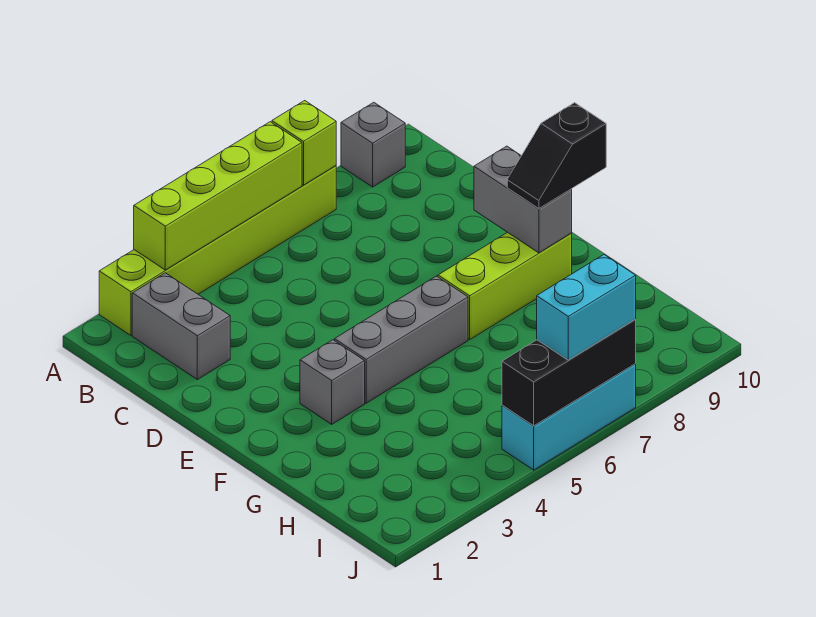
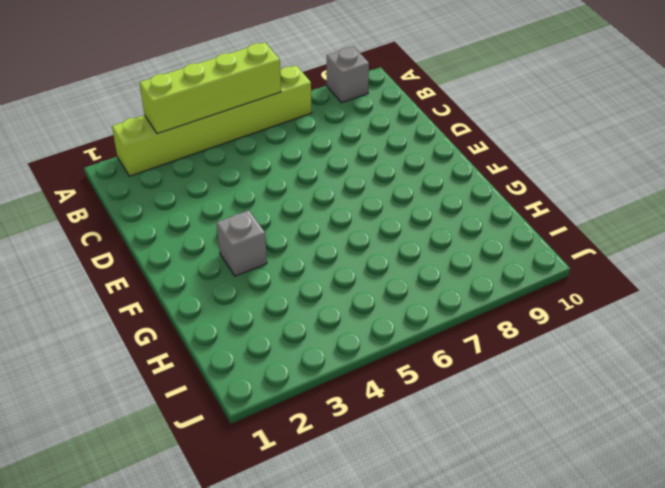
none -> grey 1x2 brick [132,273,230,380]
none -> grey 1x3 brick [335,276,468,403]
none -> lime 1x3 brick [438,232,572,339]

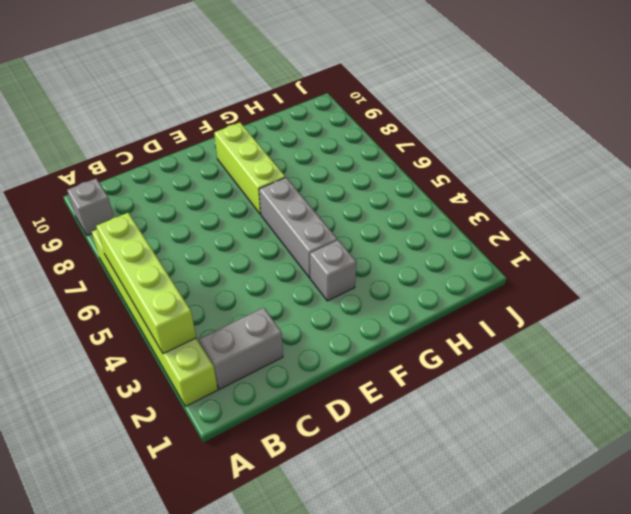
none -> cyan 1x3 brick [502,364,636,470]
none -> lime 1x1 brick [272,101,336,185]
none -> grey 1x2 brick [474,146,572,253]

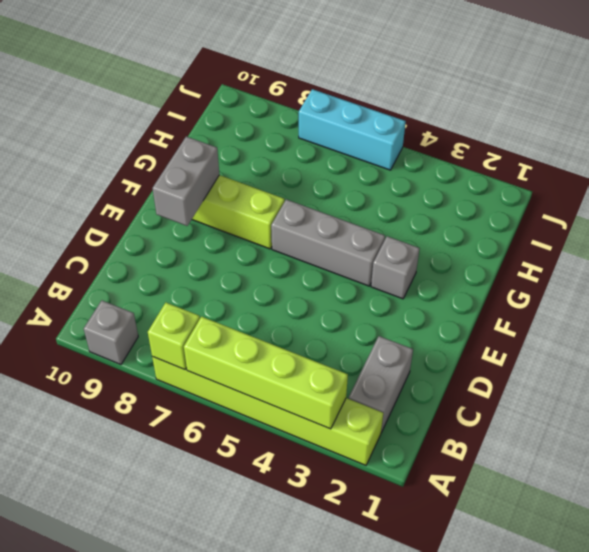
none -> black 1x3 brick [502,319,636,426]
none -> black 1x2 slope [507,103,606,209]
none -> cyan 1x2 brick [537,255,636,360]

